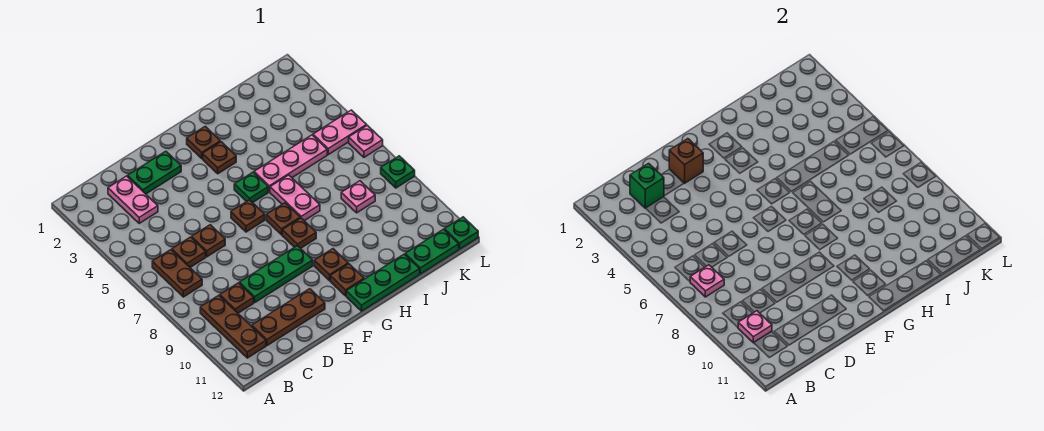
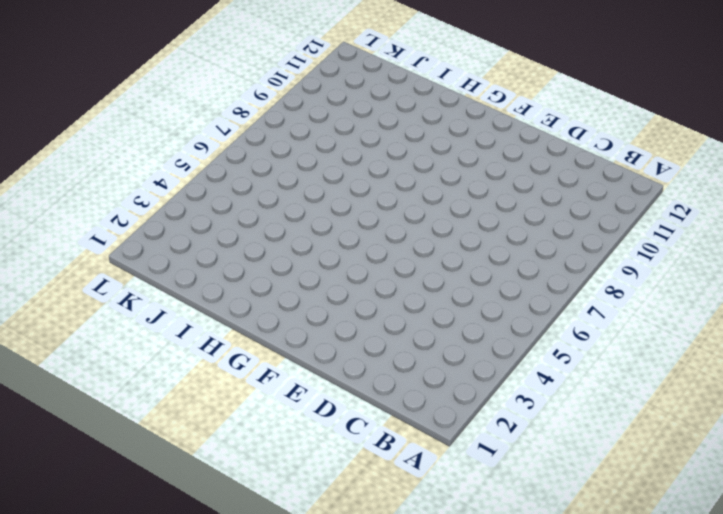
none -> brown 1x2 plate [152,250,202,297]
none -> brown 1x3 plate [200,295,266,358]
none -> pink 1x2 plate [108,176,158,223]
none -> brown 1x1 plate [172,237,206,267]

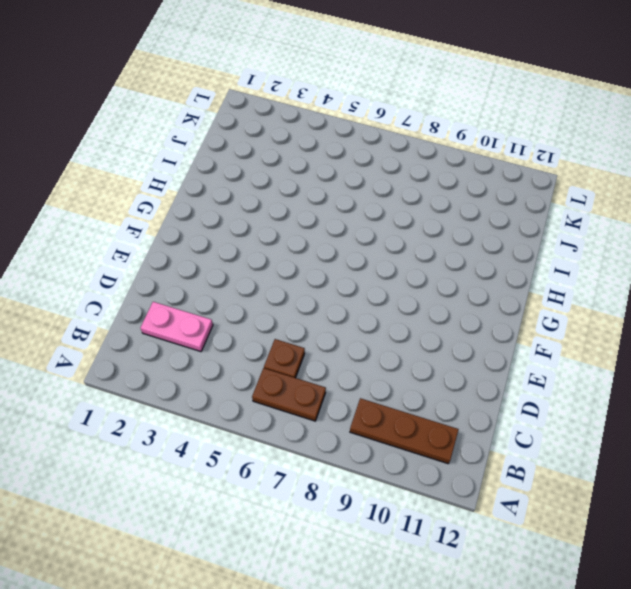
none -> brown 1x1 plate [220,283,254,313]
none -> brown 1x3 plate [252,289,325,346]
none -> green 1x2 plate [128,151,181,194]
none -> brown 1x1 plate [192,225,225,257]

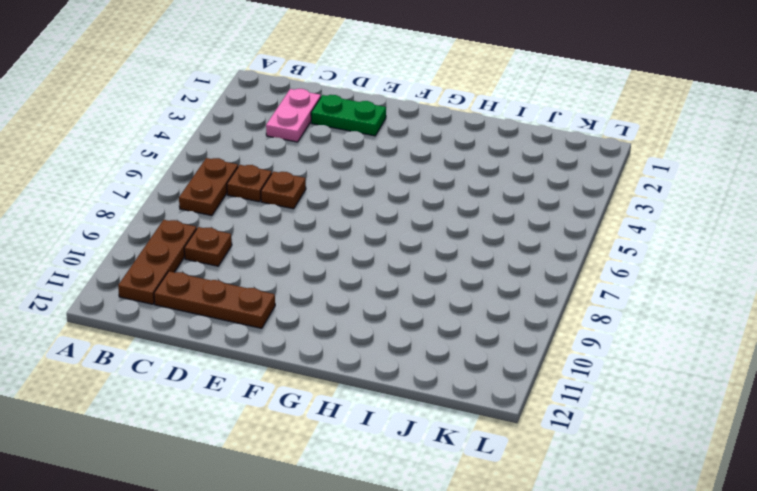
none -> green 1x3 plate [239,246,313,302]
none -> brown 1x1 plate [231,200,265,232]
none -> brown 1x1 plate [187,126,220,158]
none -> brown 1x1 plate [203,142,236,174]

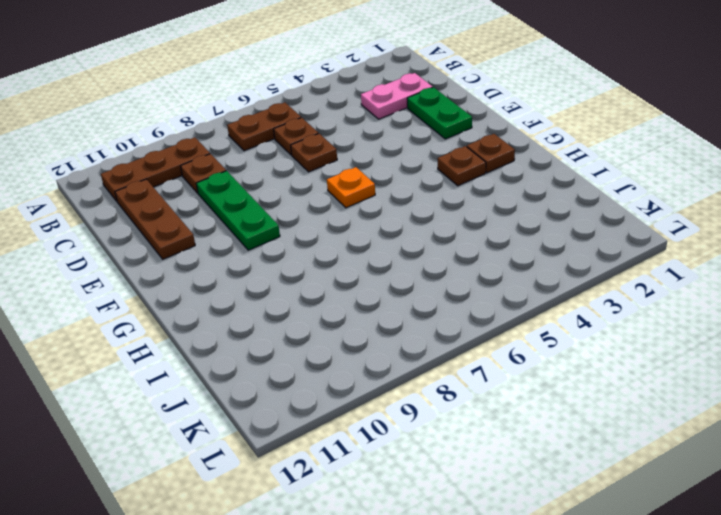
orange 1x1 plate [327,167,375,208] -> brown 1x1 plate [231,200,265,232]
none -> green 1x1 plate [234,172,268,203]
none -> brown 1x1 plate [266,203,300,235]
none -> brown 1x1 plate [282,218,316,248]
none -> brown 1x1 plate [314,249,348,281]

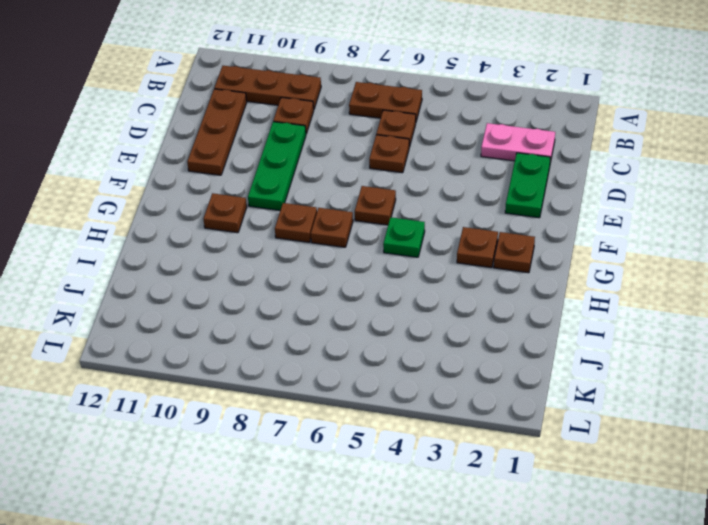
none -> brown 1x1 plate [330,264,364,296]
none -> green 1x3 plate [346,254,420,311]
none -> pink 1x3 plate [254,135,327,192]
none -> pink 1x2 plate [270,175,320,221]

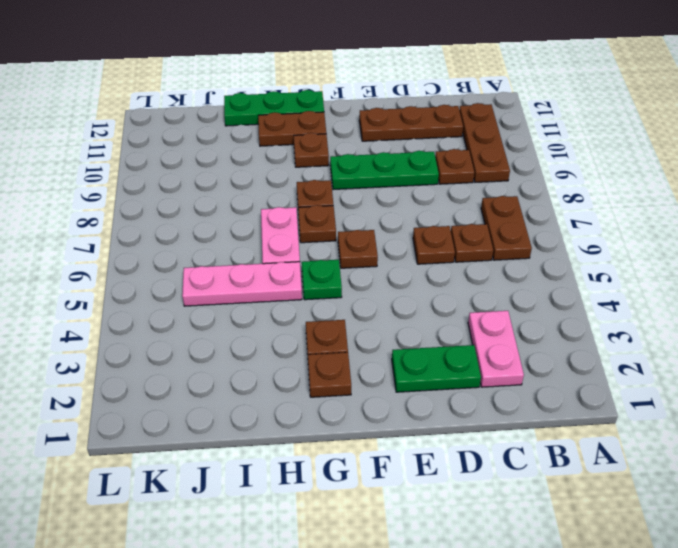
brown 1x2 plate [258,111,326,146] -> brown 1x1 plate [330,264,364,296]
none -> pink 1x1 plate [341,181,375,213]
none -> green 1x2 plate [405,229,459,274]
none -> pink 1x2 plate [313,110,367,155]
none -> pink 1x1 plate [349,125,383,157]

